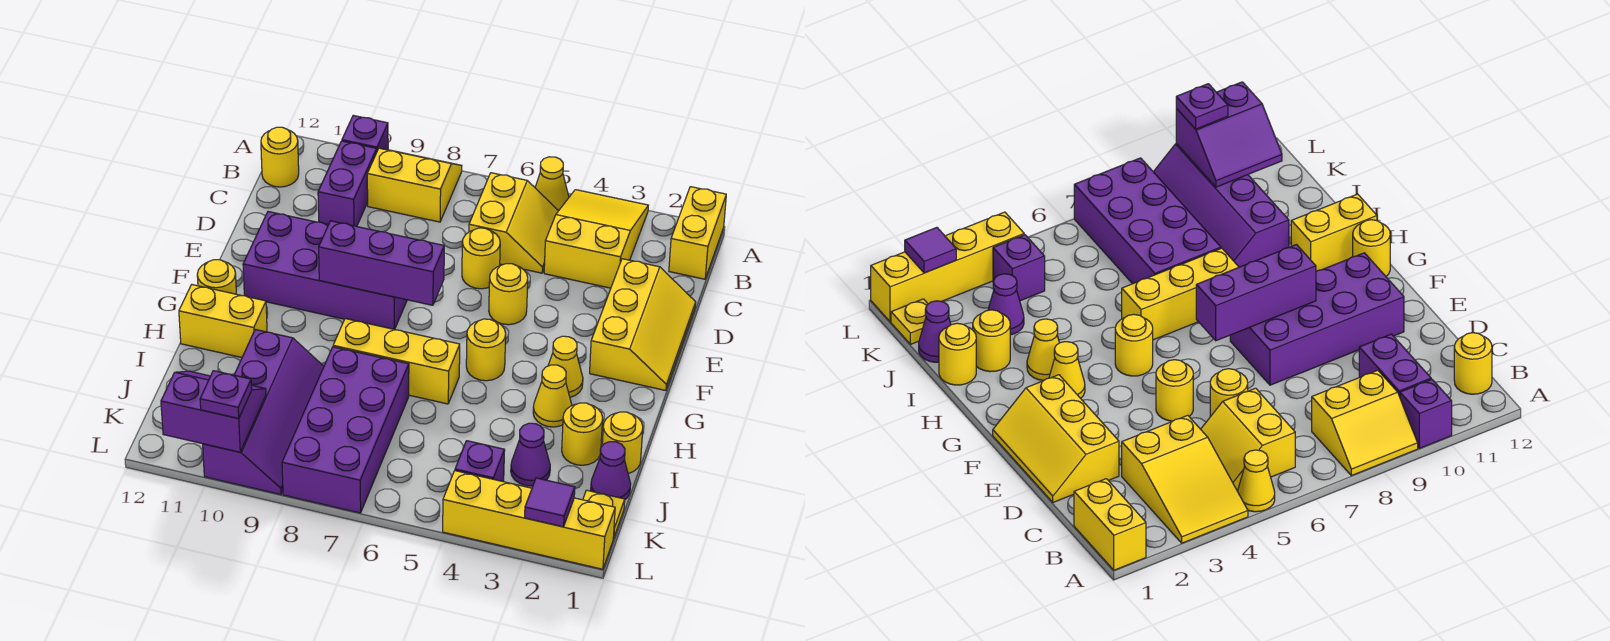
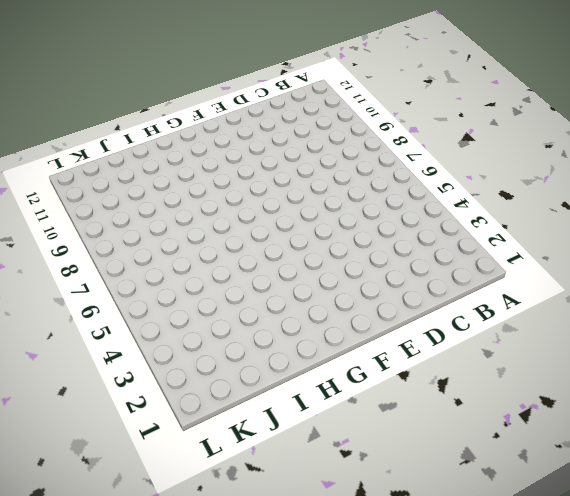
none -> yellow 1x2 brick [669,187,726,279]
none -> yellow 2x3 slope [544,190,648,288]
none -> yellow 1x1 cone [535,157,569,211]
none -> yellow 2x2 slope [367,148,462,222]

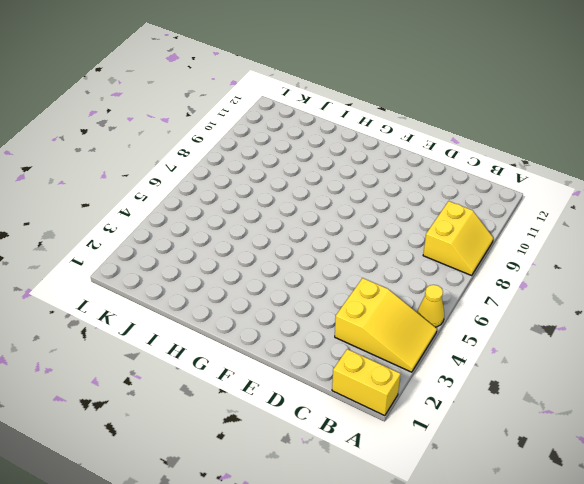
none -> purple 1x1 brick [342,115,388,150]
none -> yellow 2x2 slope [469,173,558,273]
none -> purple 1x2 brick [318,141,377,226]
none -> yellow 1x1 round brick [261,127,299,187]

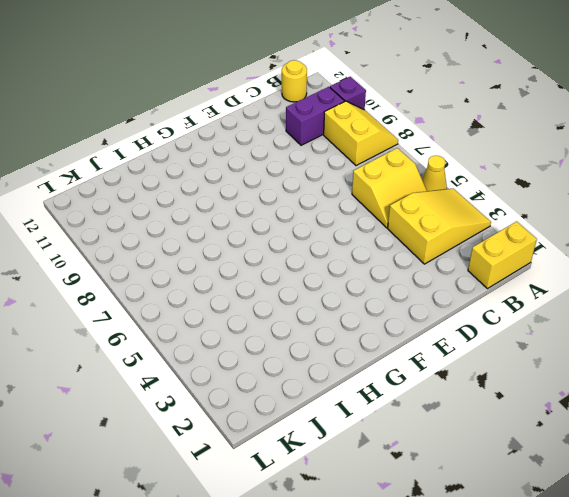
none -> yellow 2x3 slope [590,259,696,391]
none -> yellow 1x1 round brick [462,228,500,289]
none -> yellow 1x1 round brick [489,264,528,325]
none -> purple 2x4 brick [243,212,407,329]

